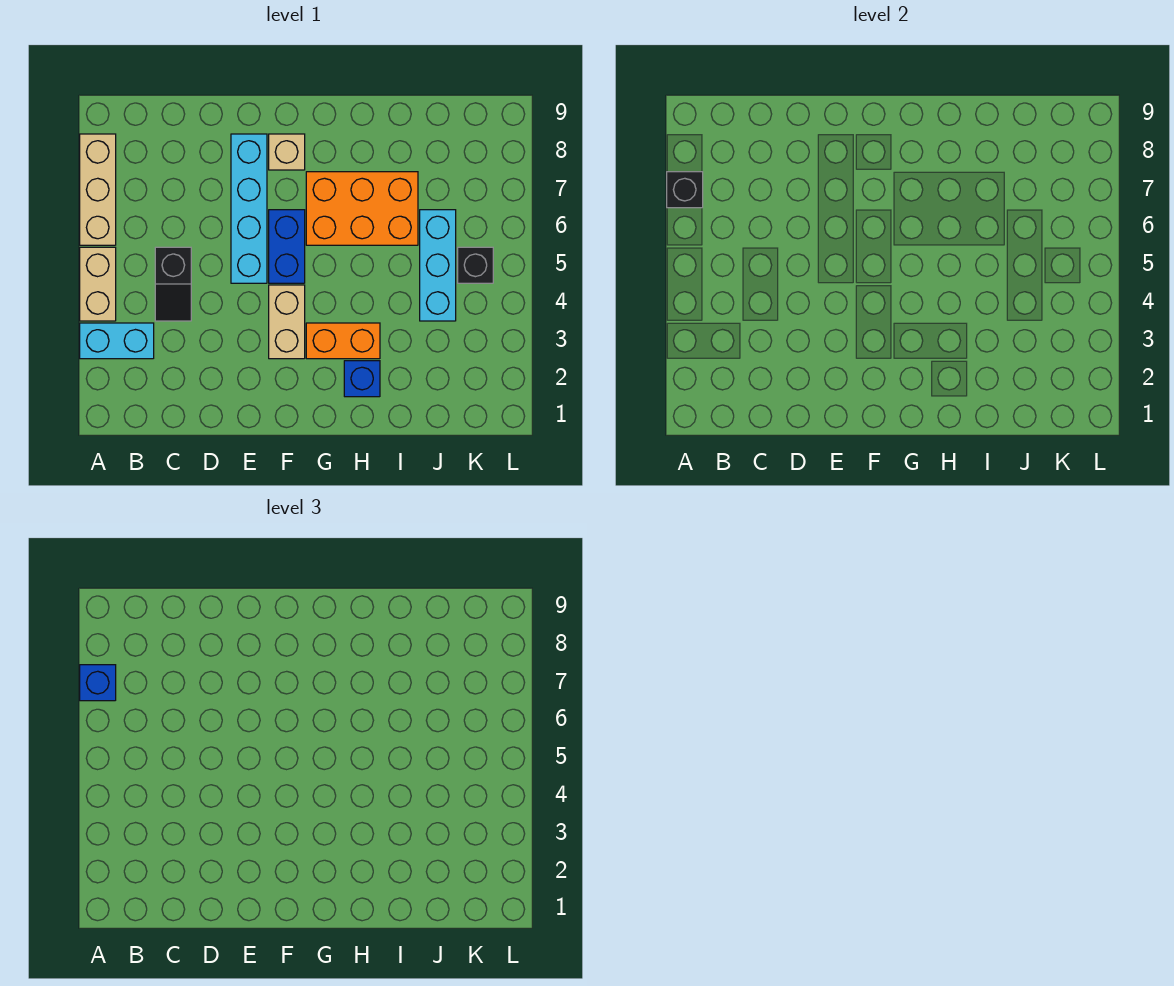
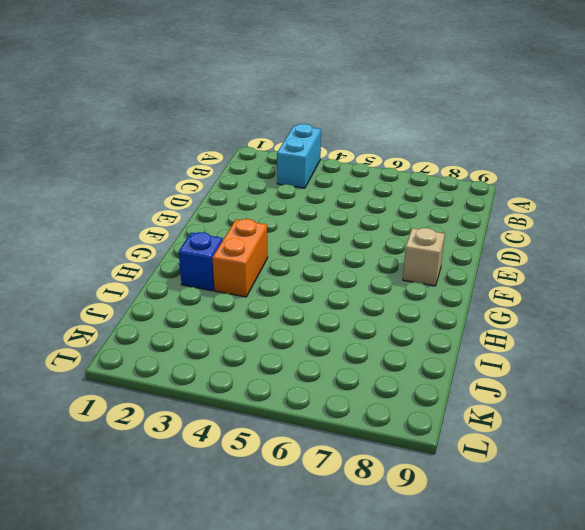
none -> tan 1x2 brick [80,247,116,321]
none -> tan 1x3 brick [80,134,116,245]
none -> black 1x2 slope [155,247,191,321]

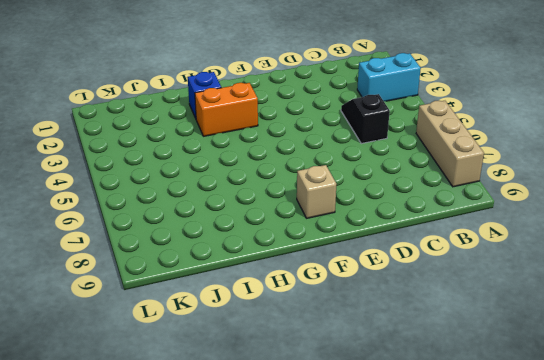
none -> tan 1x2 brick [80,247,116,321]
none -> cyan 1x4 brick [231,134,267,283]
none -> tan 1x2 brick [269,285,305,359]

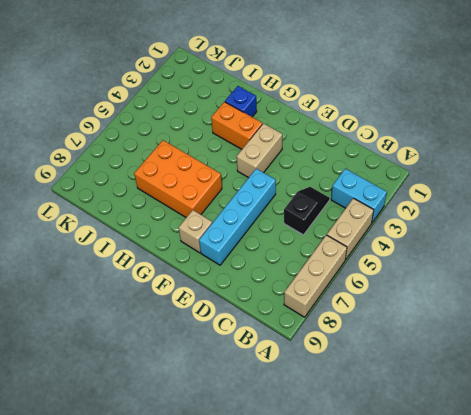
none -> blue 1x2 brick [269,210,305,283]
none -> cyan 1x3 brick [420,210,456,321]
none -> black 1x1 brick [458,247,493,283]

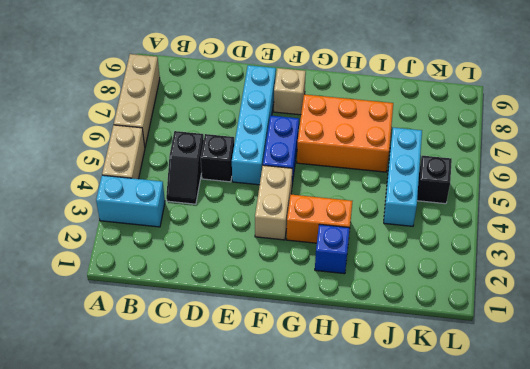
black 1x1 brick [201,134,234,182] -> black 1x1 brick moved to [667,172,703,208]
none -> blue 1x1 brick [80,665,116,701]

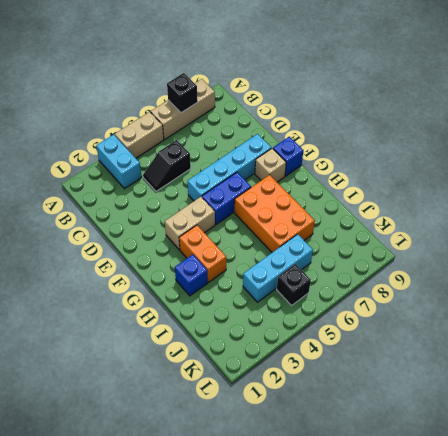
blue 1x1 brick [273,137,303,176] -> blue 1x1 brick moved to [80,665,116,701]

